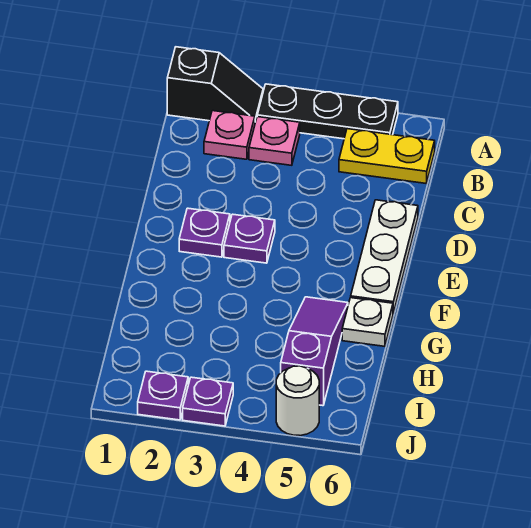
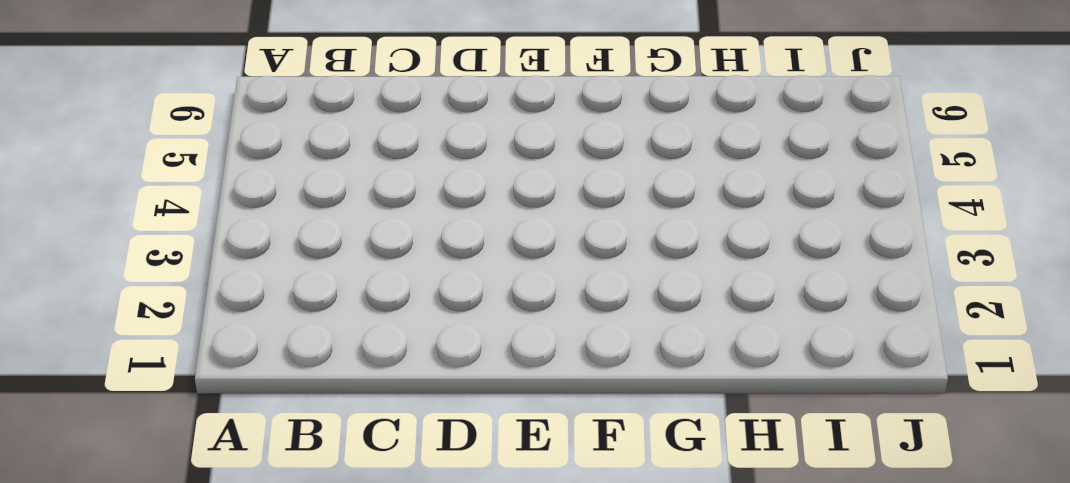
none -> black 1x2 slope [167,47,263,122]
none -> black 1x3 plate [257,84,398,139]
none -> pink 1x1 plate [204,111,255,159]

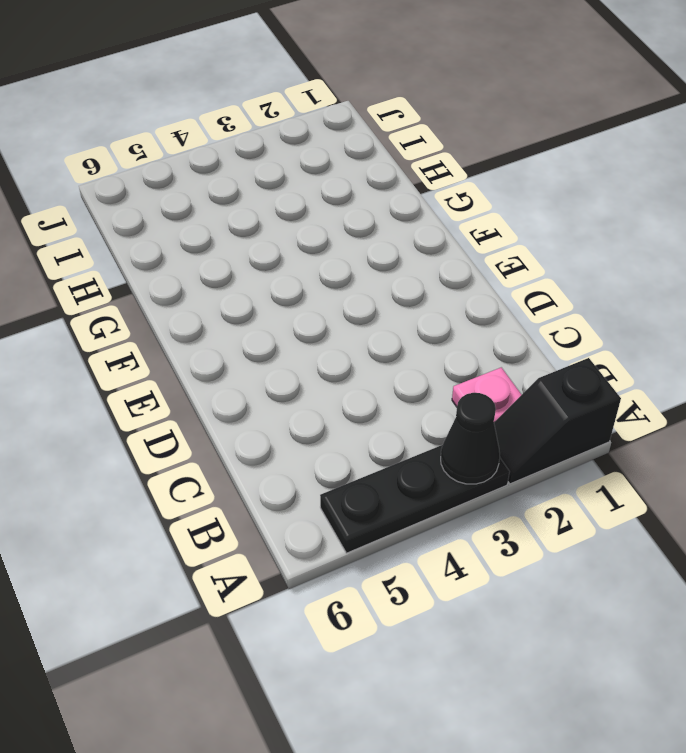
black 1x1 cone [441,393,500,484] -> none
none -> pink 1x1 plate [249,117,300,165]
none -> yellow 1x2 plate [339,129,435,183]
none -> white 1x3 plate [351,200,418,313]

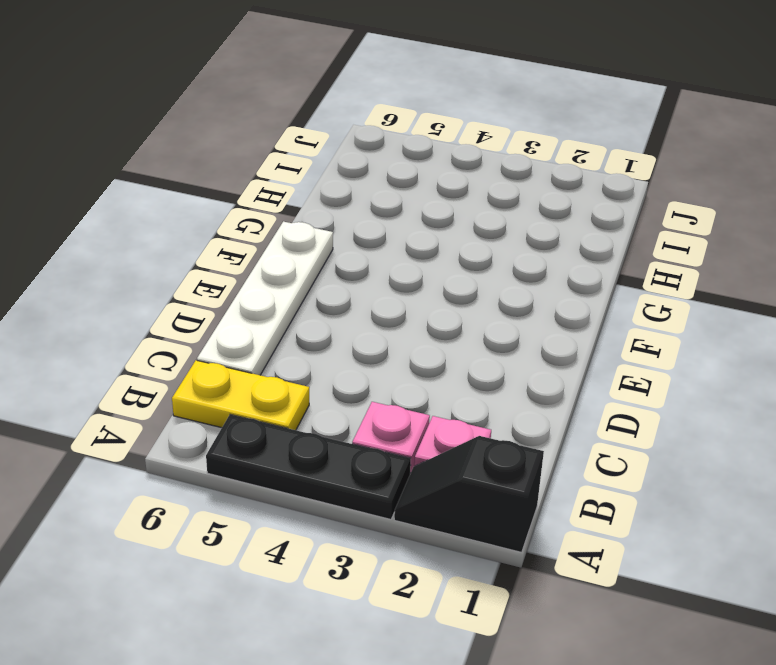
white 1x4 plate [197,221,333,375] -> white 1x3 plate [351,200,418,313]
none -> purple 1x1 plate [179,208,230,257]
none -> purple 1x1 plate [224,214,275,263]
none -> purple 1x3 slope [281,297,348,406]

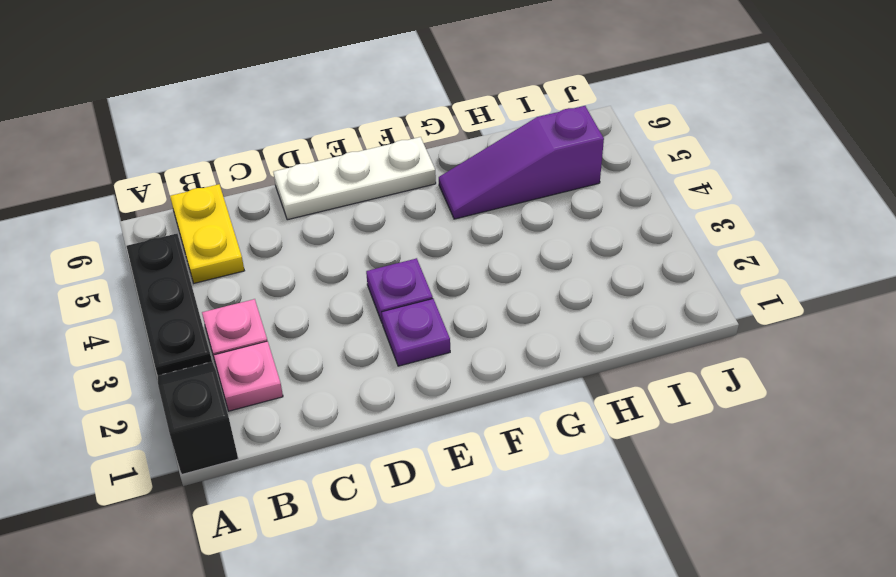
none -> white 1x1 plate [342,298,393,346]
none -> purple 1x1 plate [138,371,188,420]
none -> purple 1x1 plate [183,377,233,426]

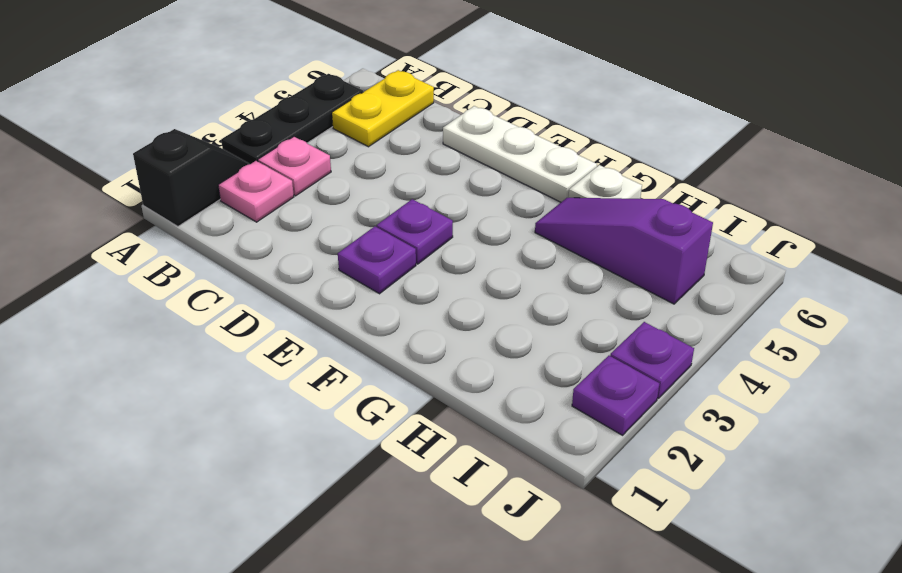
none -> white 1x1 round brick [276,366,319,436]

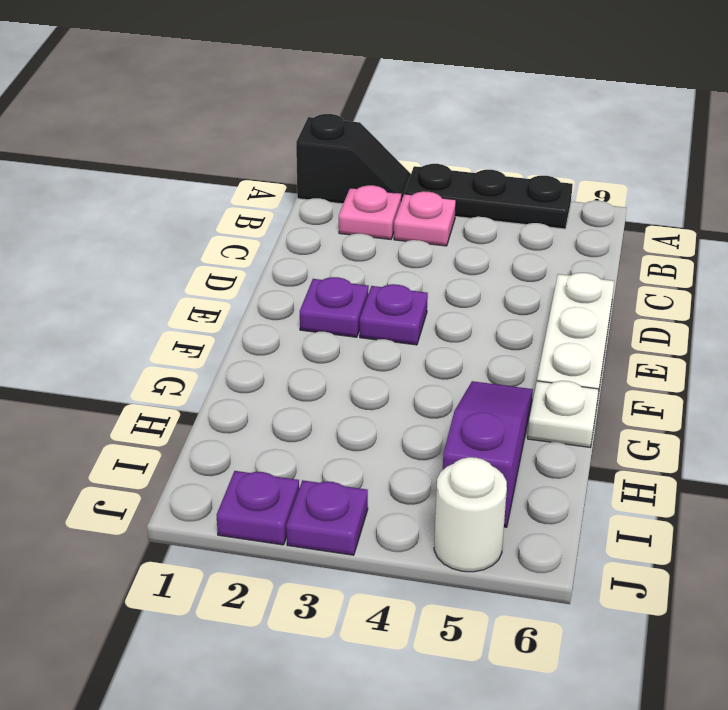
none -> yellow 1x2 plate [339,129,435,183]

